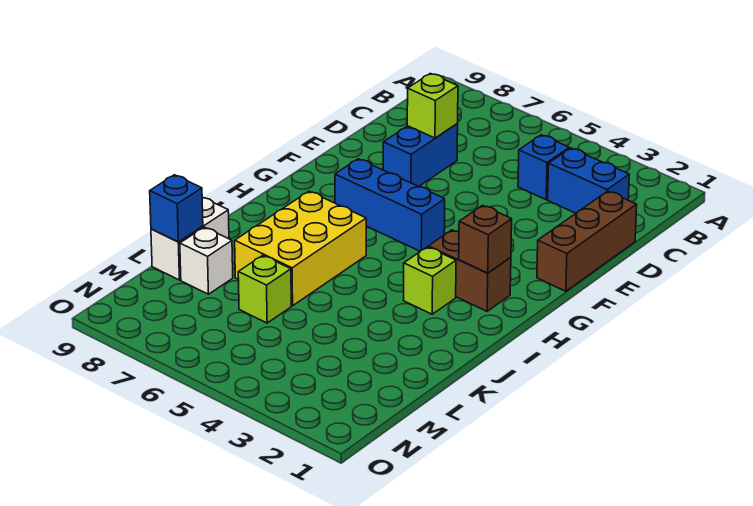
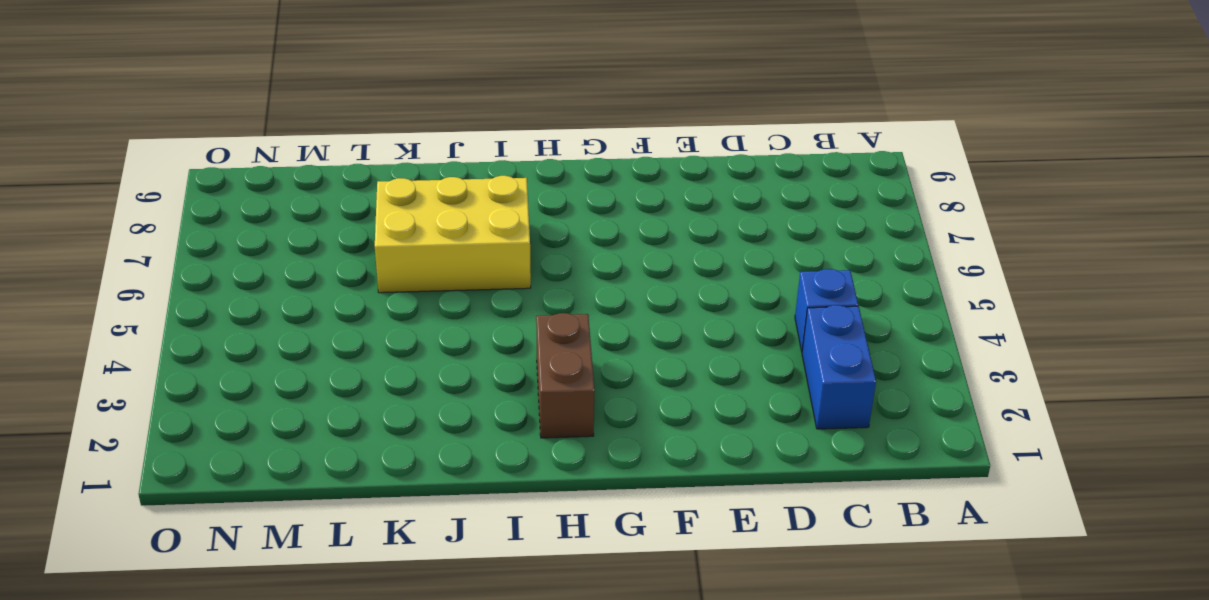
none -> brown 1x3 brick [537,191,637,291]
none -> blue 1x2 brick [383,124,458,187]
none -> blue 1x3 brick [335,159,445,251]

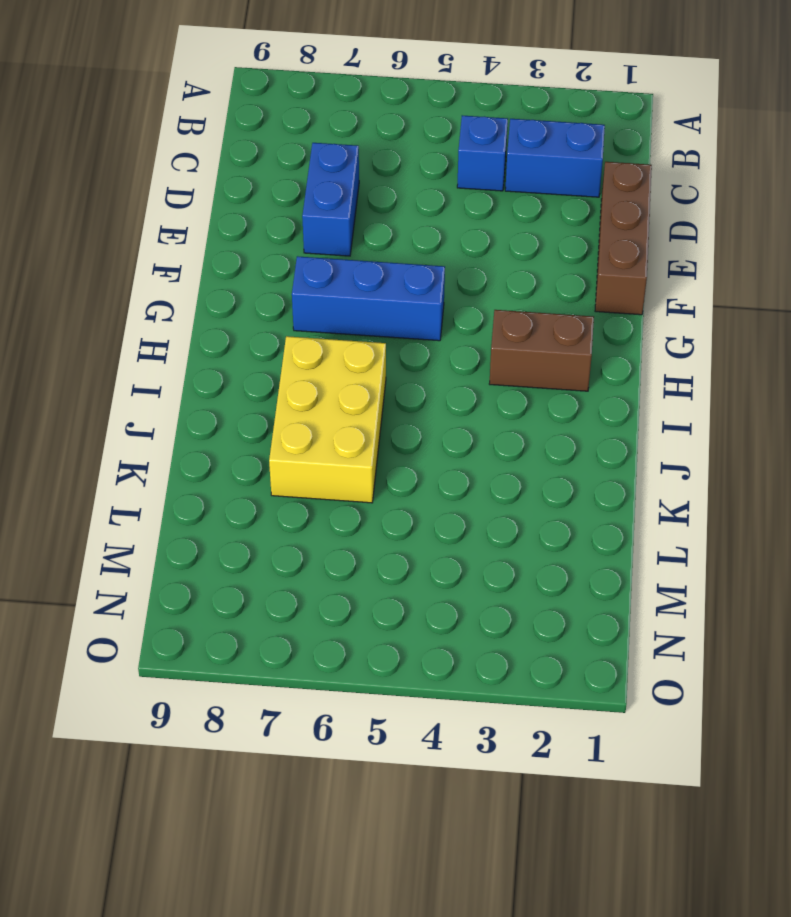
none -> lime 1x1 brick [404,247,456,314]
none -> white 1x2 brick [151,197,229,280]
none -> lime 1x1 brick [238,255,291,323]

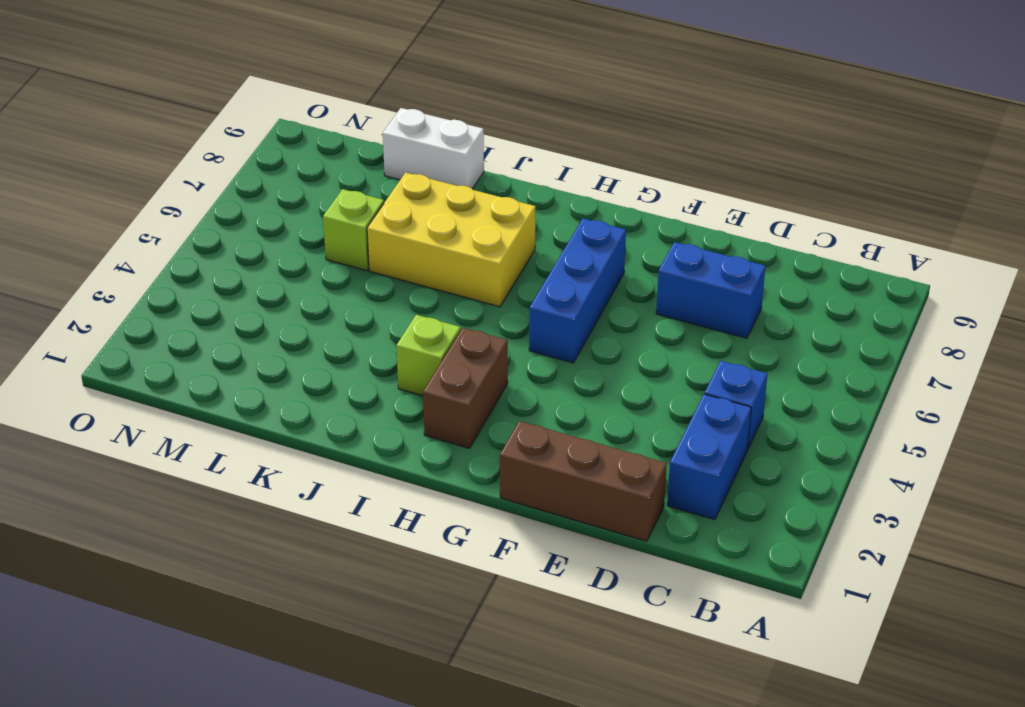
none -> white 1x1 brick [180,227,233,294]
none -> lime 1x1 brick [407,73,458,138]
none -> brown 1x1 brick [459,205,512,273]

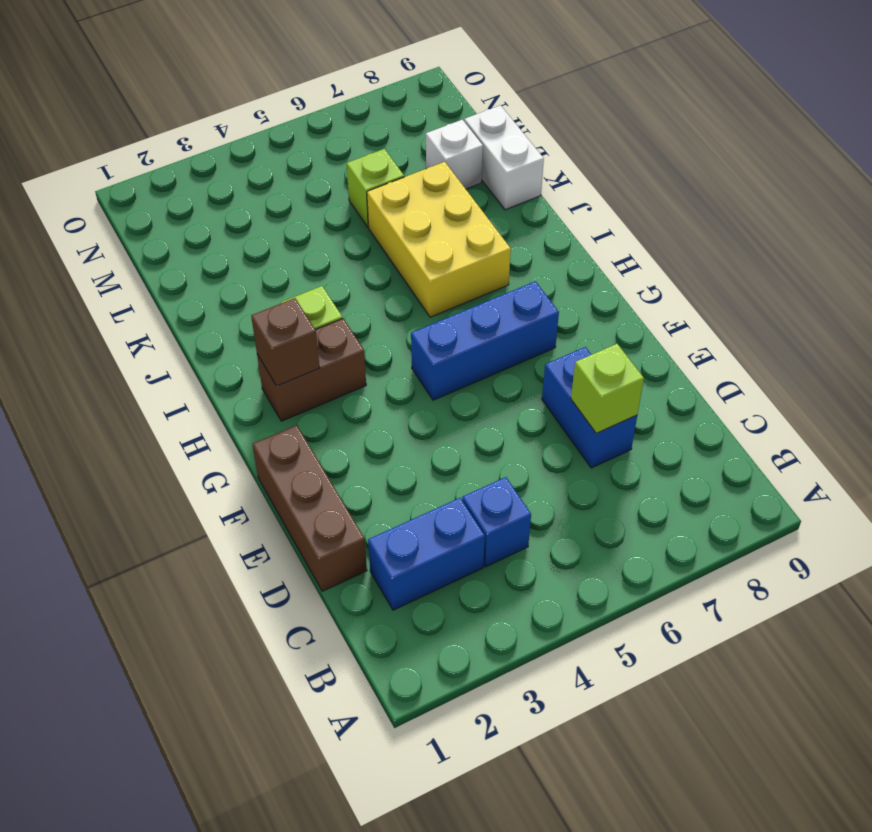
none -> blue 1x1 brick [150,175,203,242]

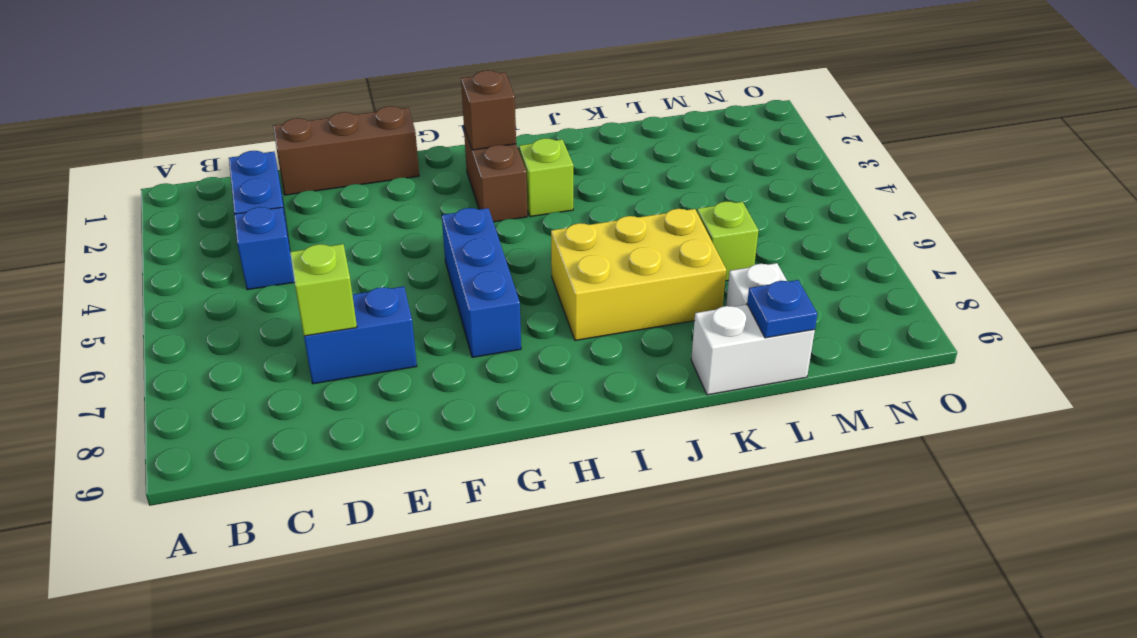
blue 1x1 plate [747,280,817,338] -> blue 1x1 brick [150,175,203,242]

